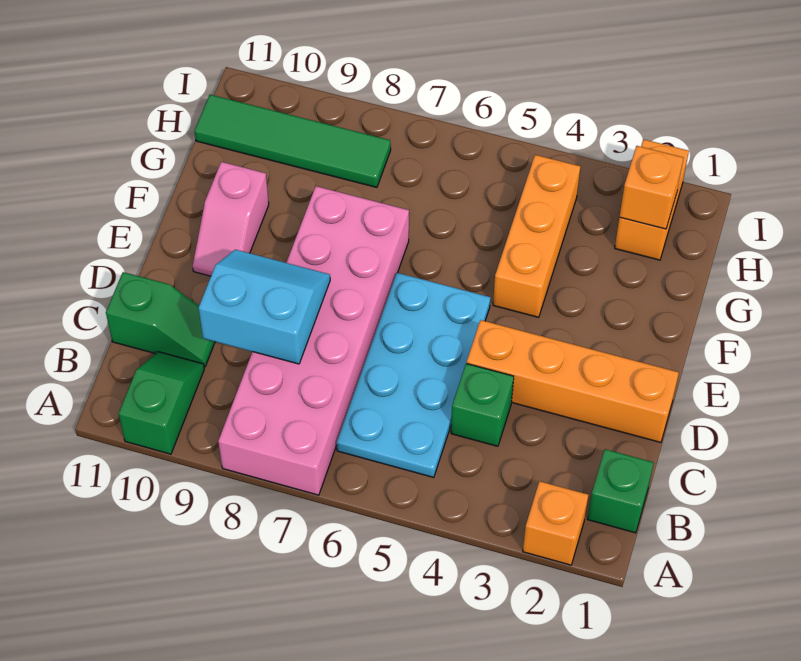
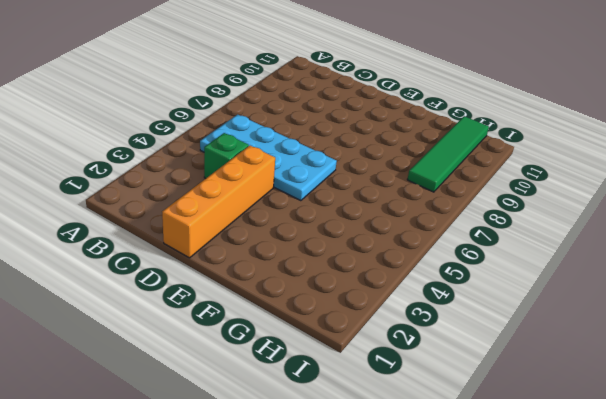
none -> orange 1x1 brick [523,481,588,565]
none -> pink 2x6 brick [218,186,409,495]
none -> green 1x2 slope [119,352,204,454]

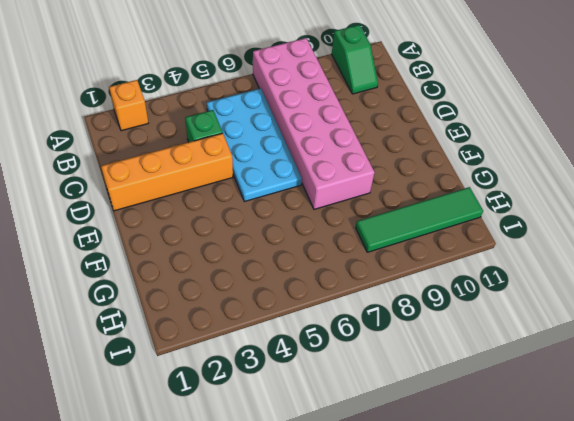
none -> green 1x1 brick [588,449,654,533]
none -> green 1x2 slope [106,272,215,367]
none -> pink 1x2 slope [193,162,269,276]

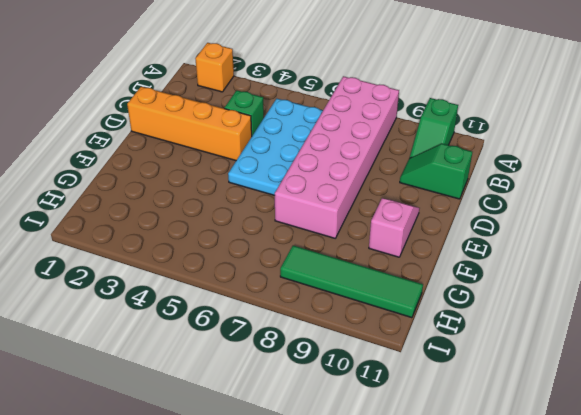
none -> green 1x1 brick [588,449,654,533]
none -> orange 1x3 brick [493,155,580,317]
none -> orange 1x2 brick [615,139,689,260]

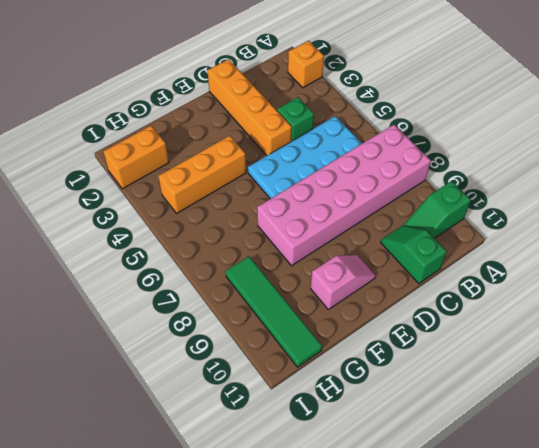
none -> green 1x1 brick [588,449,654,533]
none -> cyan 2x2 slope [199,250,330,364]
none -> orange 1x1 brick [620,146,683,229]

